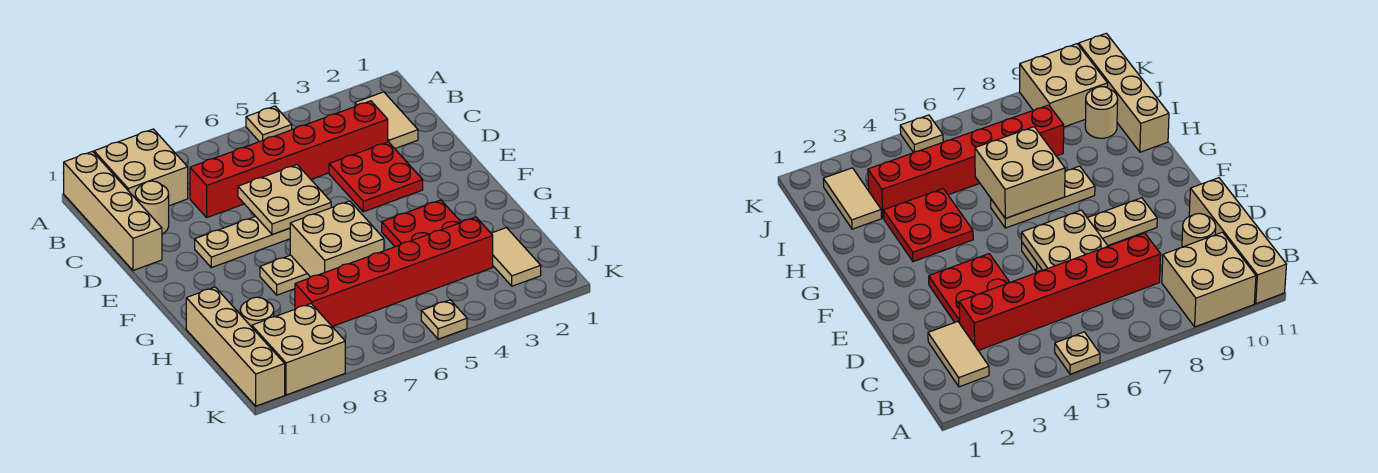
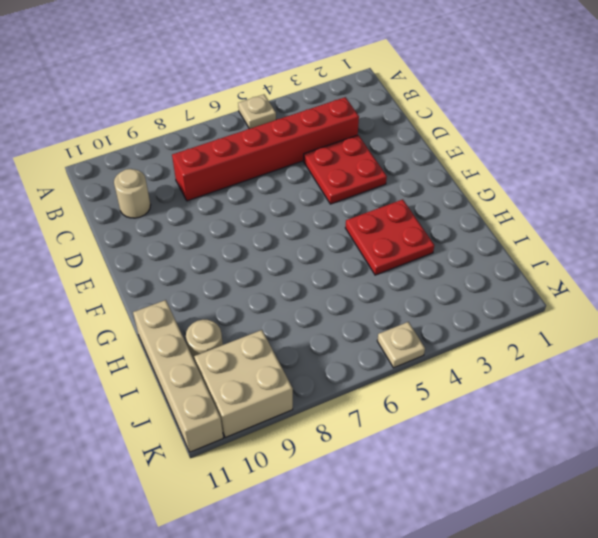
none -> tan 2x2 brick [94,129,188,206]
none -> tan 1x4 brick [64,151,162,270]
none -> tan 1x2 tile [355,92,418,148]

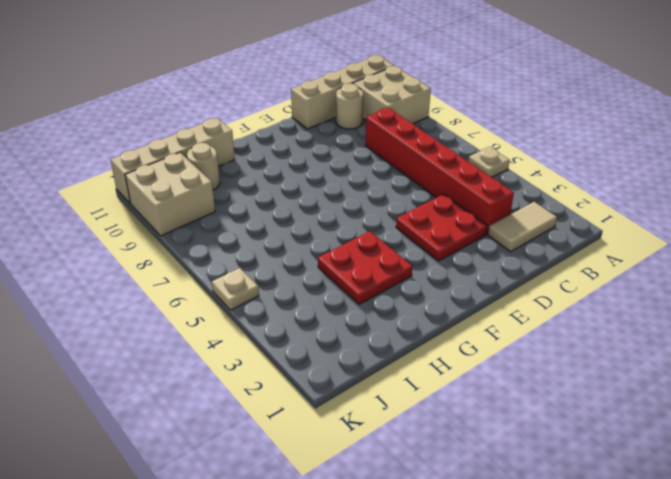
none -> tan 1x4 plate [195,216,290,268]
none -> tan 1x3 plate [260,255,310,295]
none -> tan 1x2 tile [491,228,541,286]

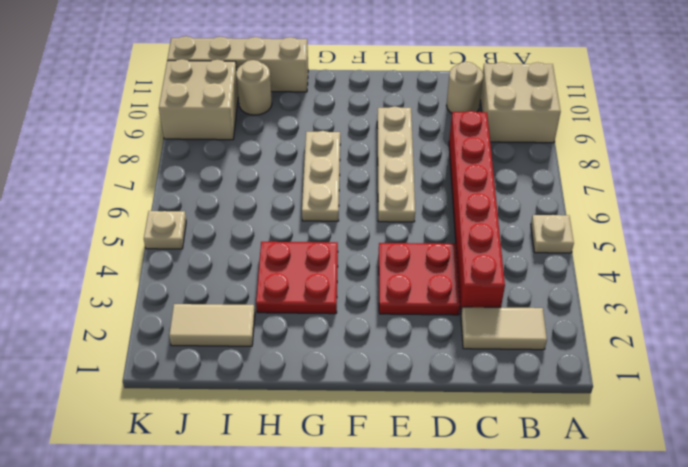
none -> tan 1x4 brick [64,151,162,270]
none -> red 1x6 brick [295,217,493,326]
none -> tan 2x2 plate [238,165,331,235]

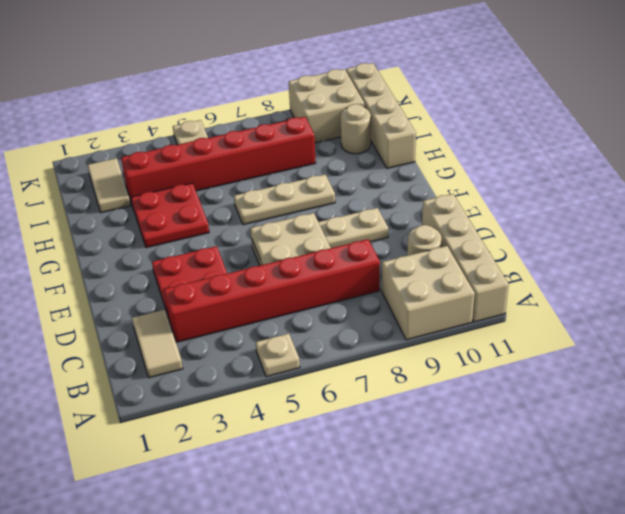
none -> tan 2x2 brick [290,201,384,277]

